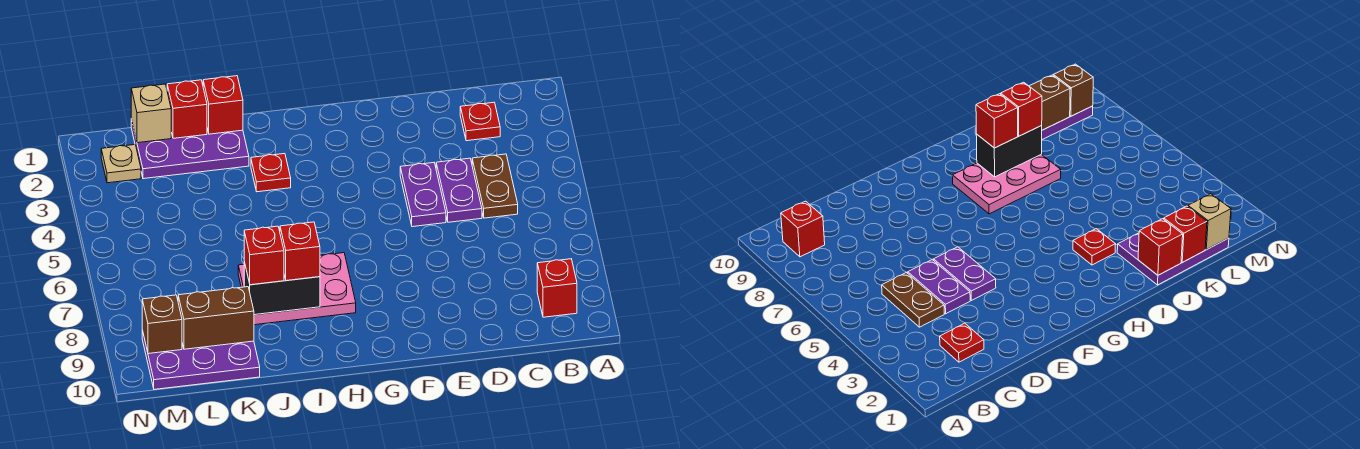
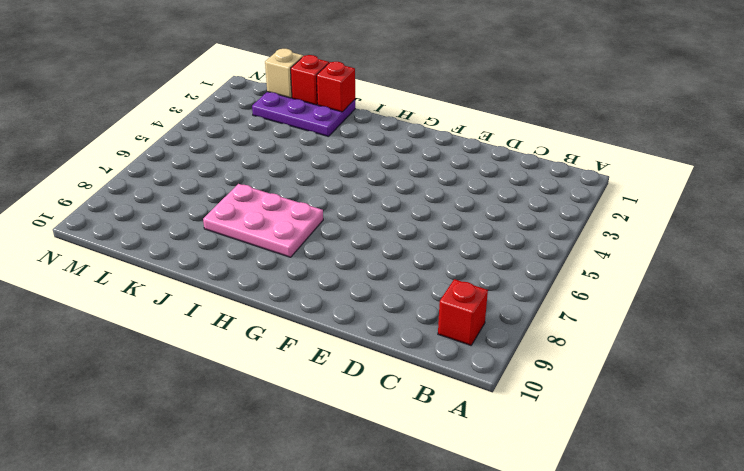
none -> red 1x1 plate [460,102,500,141]
none -> brown 1x2 plate [472,154,518,218]
none -> purple 1x2 plate [436,158,482,222]

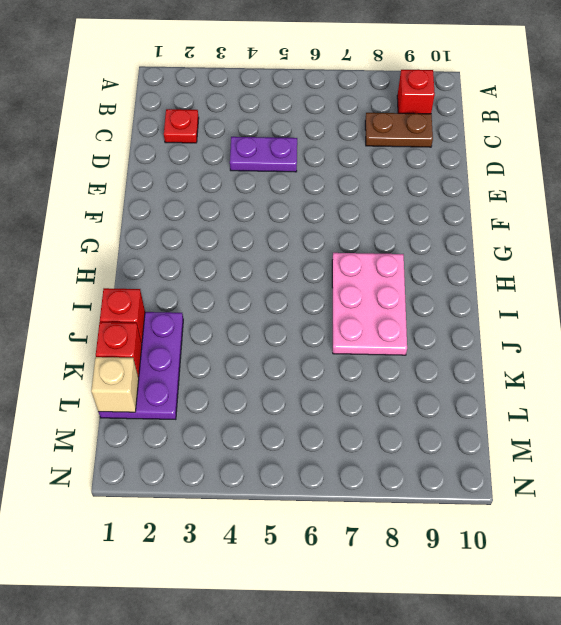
brown 1x2 plate [365,113,433,147] -> brown 1x2 plate moved to [472,154,518,218]
none -> purple 1x2 plate [400,163,446,227]
none -> red 1x1 plate [251,154,291,192]
none -> purple 2x3 plate [142,330,260,389]

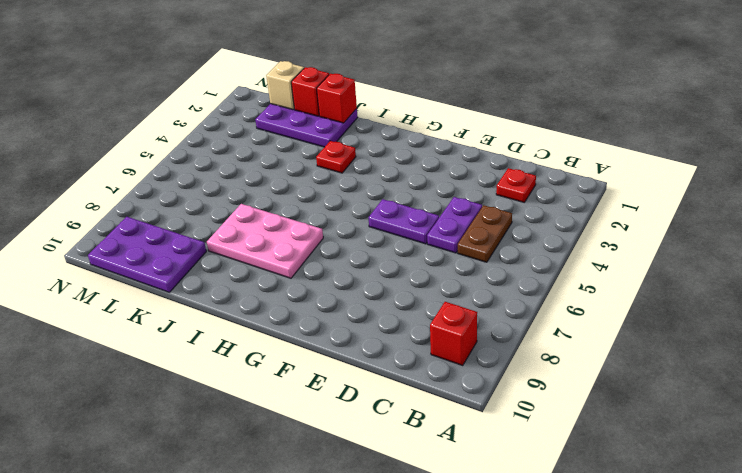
purple 1x2 plate [368,199,439,244] -> purple 1x2 plate turned to [400,163,446,227]
none -> tan 1x1 plate [101,145,141,183]
none -> black 1x2 brick [244,262,320,315]
none -> brown 1x2 brick [178,287,254,349]

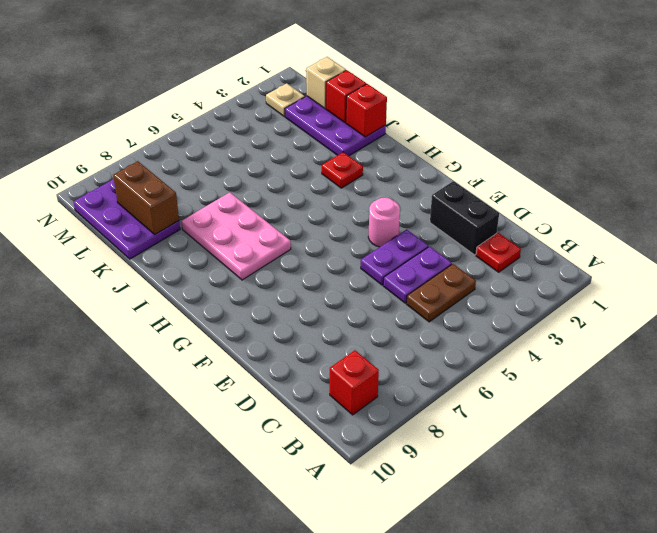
black 1x2 brick [430,181,499,255] -> black 1x2 brick moved to [244,262,320,315]
pink 1x1 round brick [368,198,400,247] -> none
none -> brown 1x1 brick [142,295,182,354]
none -> red 1x1 brick [280,222,320,281]
none -> red 1x1 brick [244,226,284,285]

